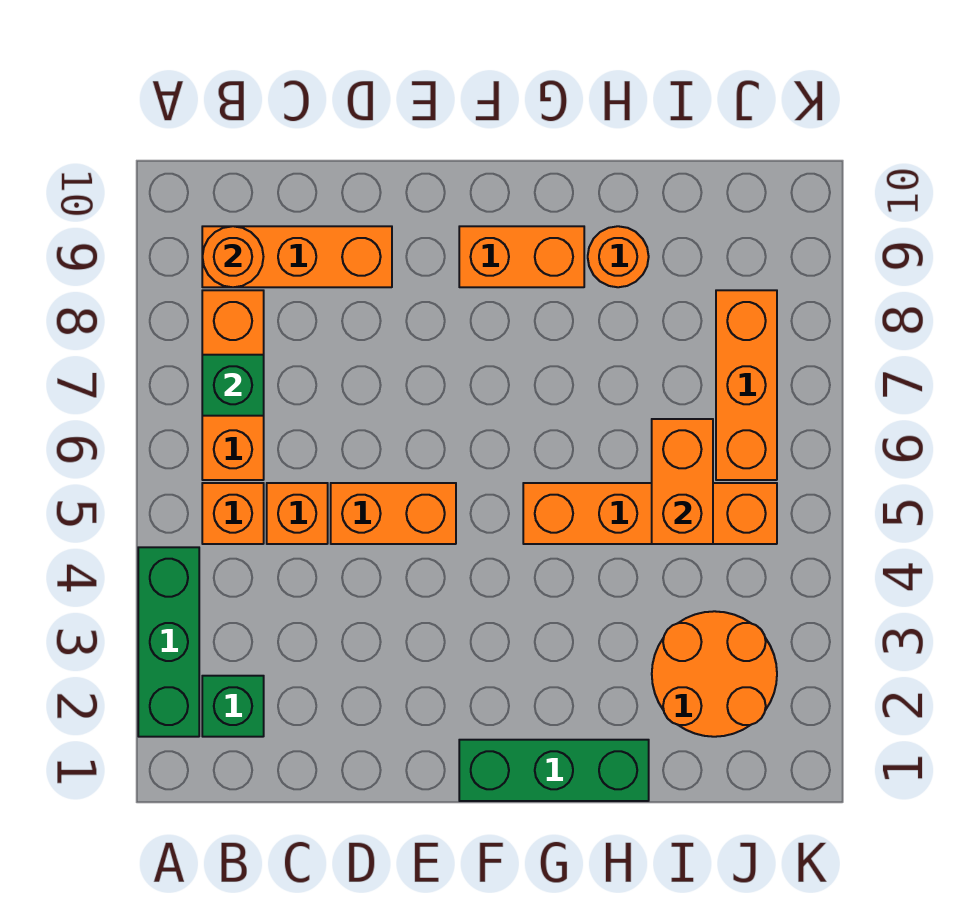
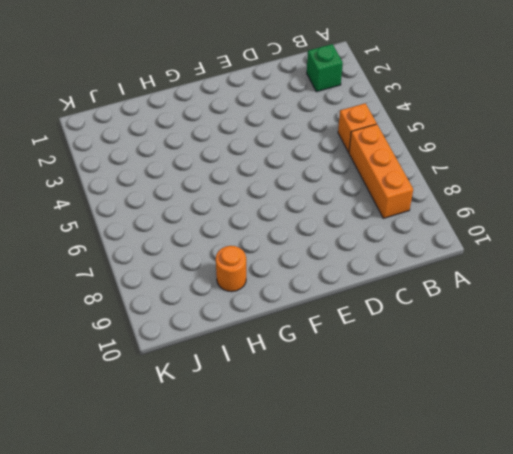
none -> green 1x3 brick [138,547,199,737]
none -> orange 1x3 brick [202,226,392,287]
none -> orange 1x1 brick [267,483,328,544]

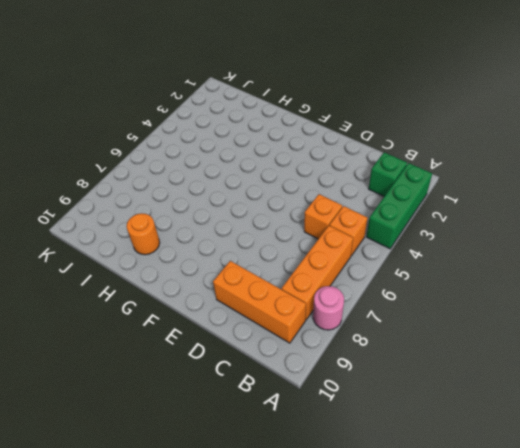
pink 1x1 round brick [313,286,344,330] -> none
none -> orange 1x2 brick [331,483,456,544]
none -> green 1x3 brick [459,740,649,801]
none -> orange 1x2 brick [459,226,584,287]

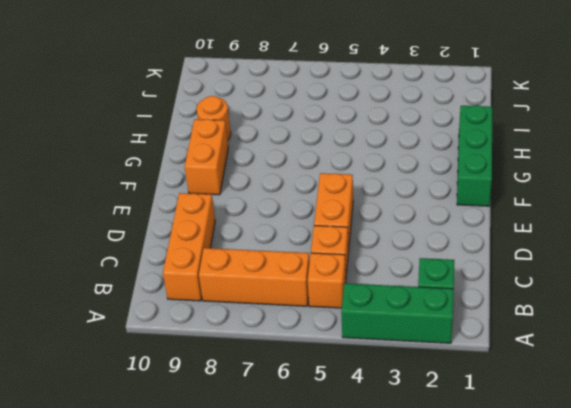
none -> orange 1x4 brick [523,483,777,544]
none -> orange 2x2 round brick [652,611,777,737]
none -> orange 1x3 brick [716,290,777,480]

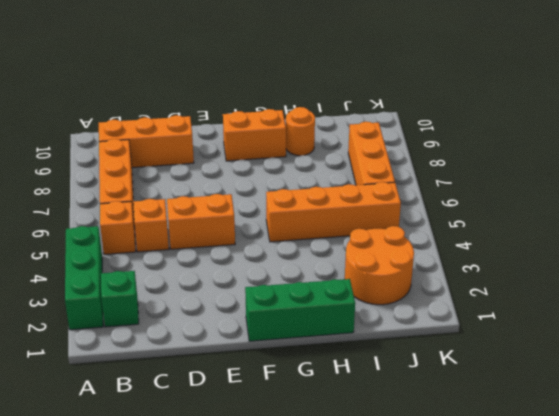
none -> green 1x1 brick [202,355,264,416]
none -> orange 1x1 round brick [202,226,263,287]
none -> orange 1x2 brick [652,419,713,544]

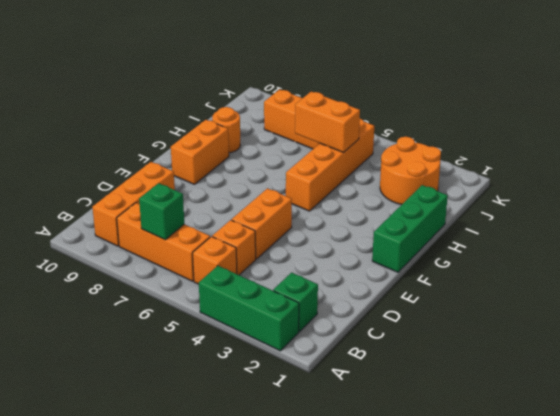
none -> orange 1x1 round brick [202,226,263,287]

